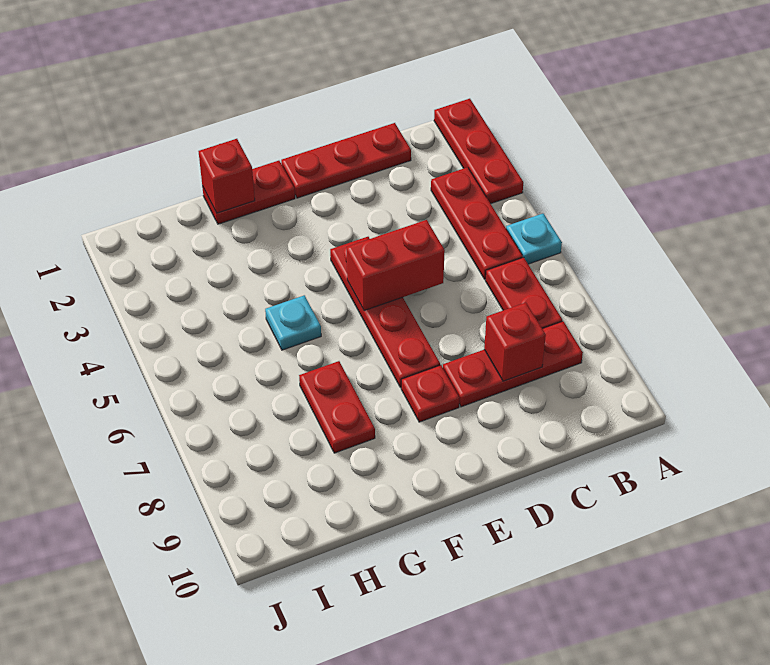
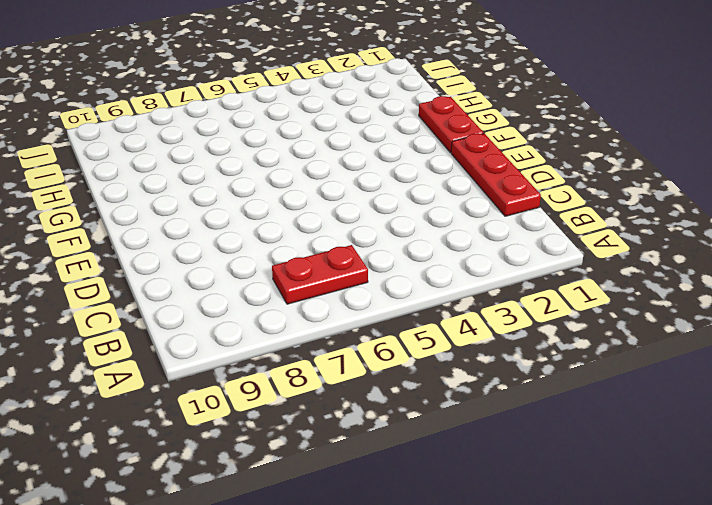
none -> red 1x3 plate [434,99,523,204]
none -> cyan 1x1 plate [506,214,562,264]
none -> red 1x3 plate [431,167,523,279]

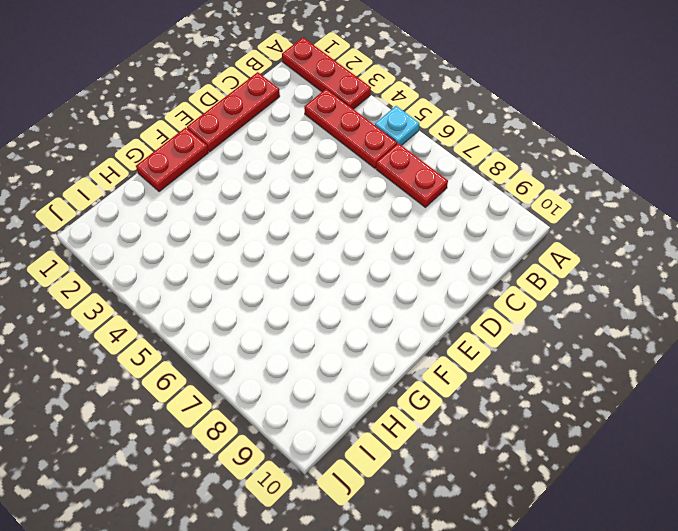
none -> red 1x3 plate [443,321,583,407]
none -> red 1x4 plate [330,237,440,388]
none -> red 1x1 plate [401,365,459,422]

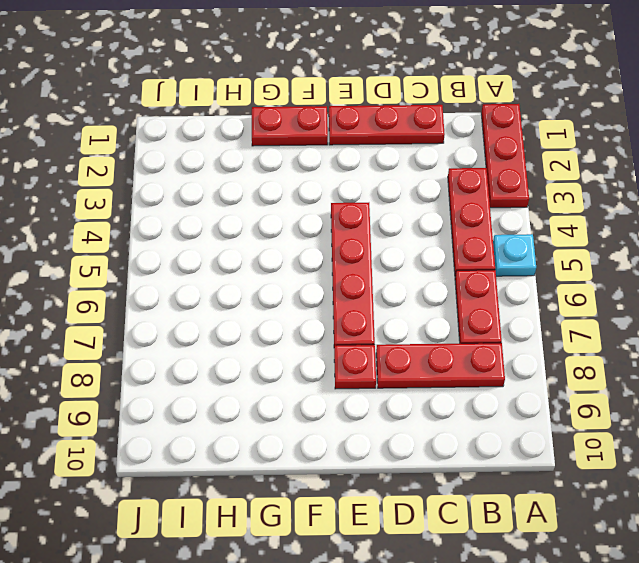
none -> cyan 1x1 plate [265,295,321,350]
none -> red 1x2 plate [299,361,375,453]
none -> red 1x1 brick [484,303,546,381]

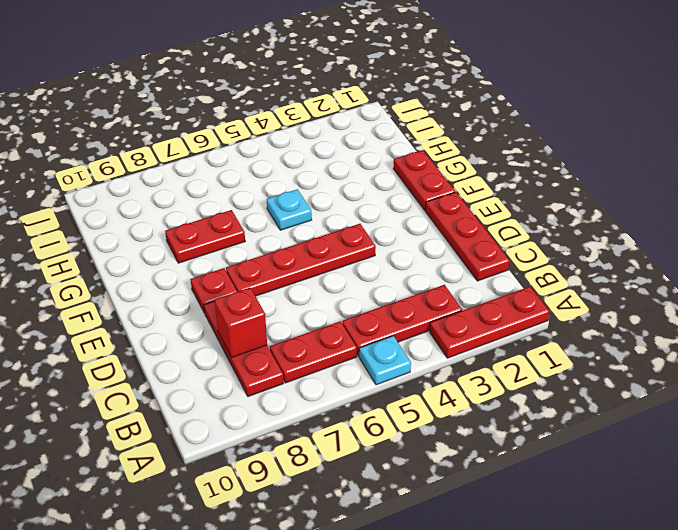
none -> red 1x2 brick [347,220,445,311]
none -> red 1x1 brick [199,139,255,213]

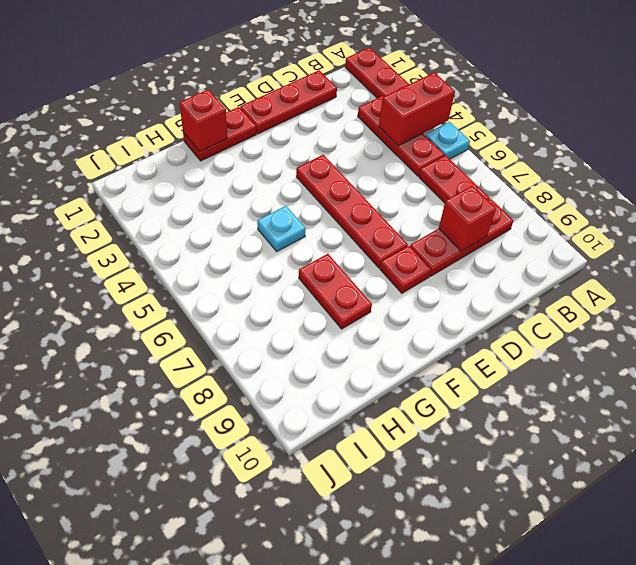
red 1x2 brick [379,72,455,146] -> red 1x2 brick moved to [347,220,445,311]

